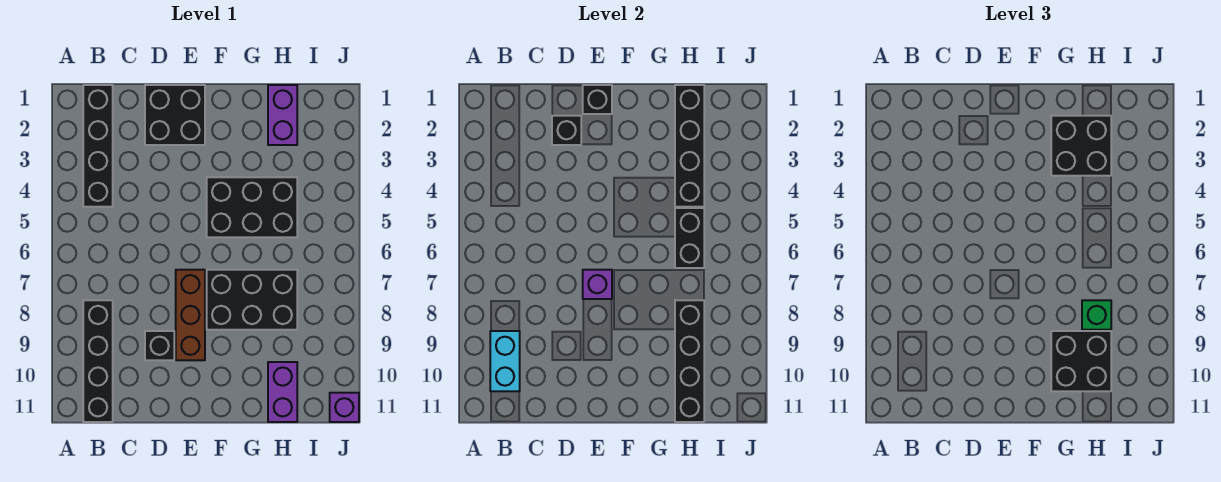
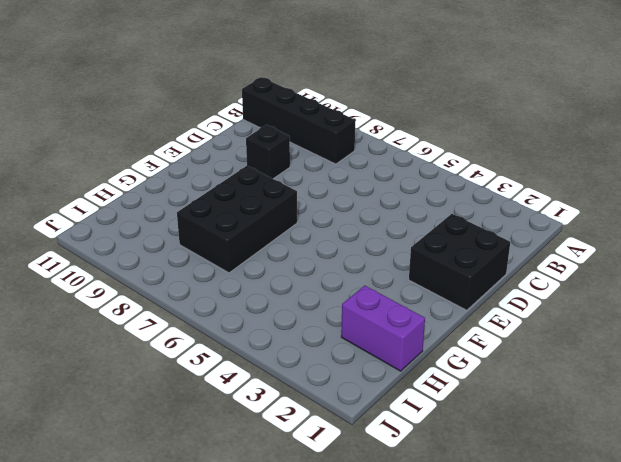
none -> black 1x4 brick [83,85,113,207]
none -> brown 1x3 brick [176,270,205,360]
none -> black 2x3 brick [207,177,297,237]

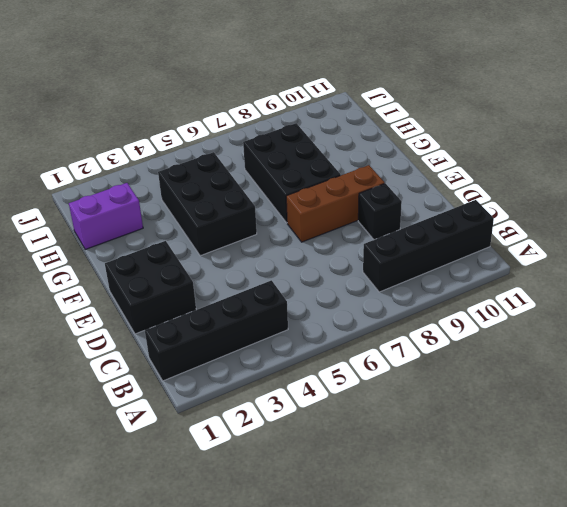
none -> purple 1x2 brick [268,362,297,422]
none -> purple 1x1 brick [330,393,359,422]
none -> cyan 1x2 brick [490,331,520,391]

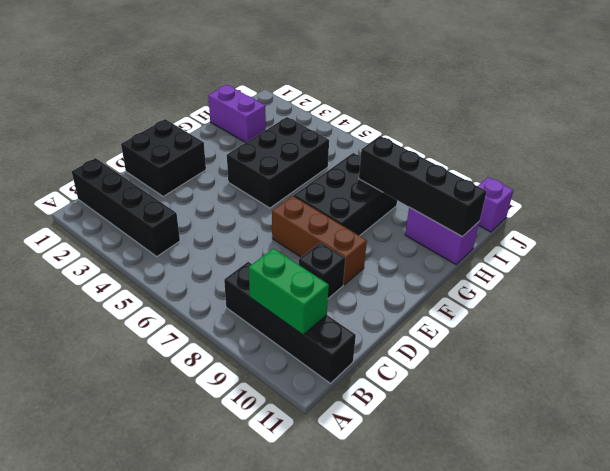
green 1x2 brick [249,248,329,335] -> cyan 1x2 brick [490,331,520,391]
none -> black 1x1 brick [552,116,581,145]
none -> black 1x1 brick [583,85,612,114]
none -> purple 1x1 brick [583,270,612,299]

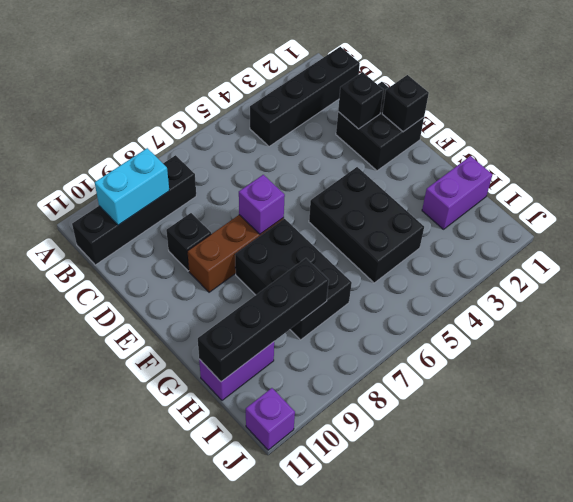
none -> black 1x4 brick [675,85,704,207]
none -> black 1x2 brick [675,208,704,268]
none -> black 2x2 brick [1051,116,1111,176]

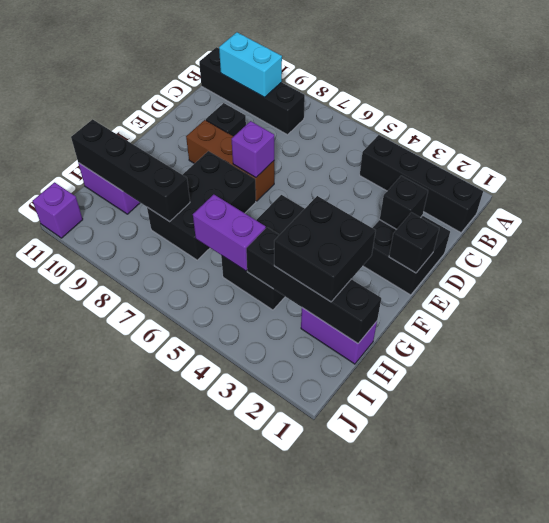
purple 1x2 brick [193,194,266,271] -> black 1x2 brick [675,208,704,268]
none -> black 2x2 brick [1051,331,1111,391]
none -> green 1x1 brick [1082,300,1111,330]

